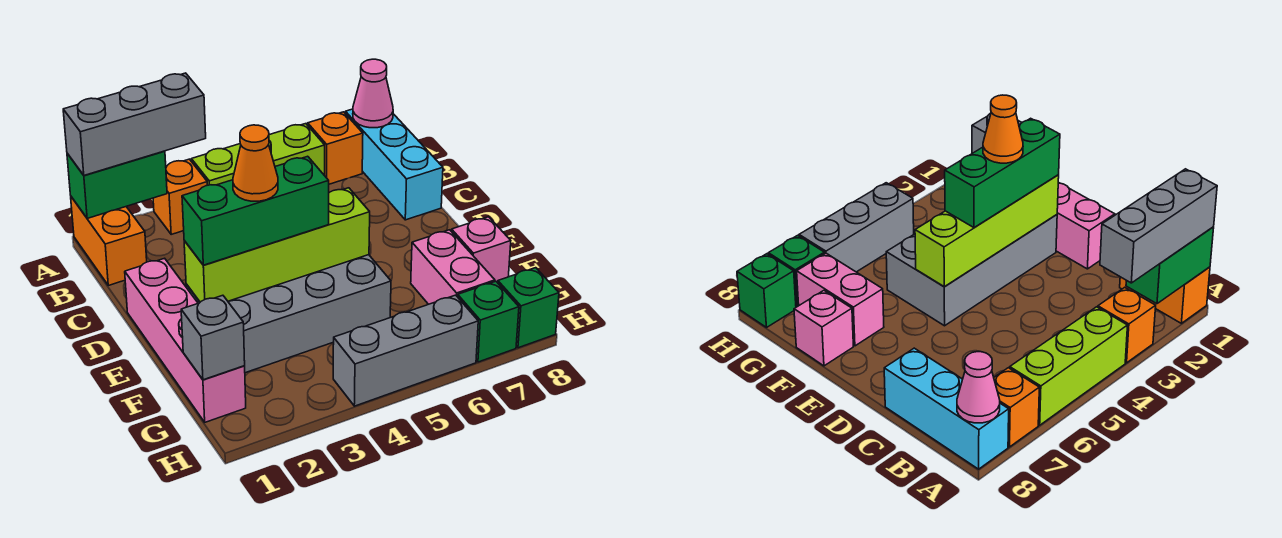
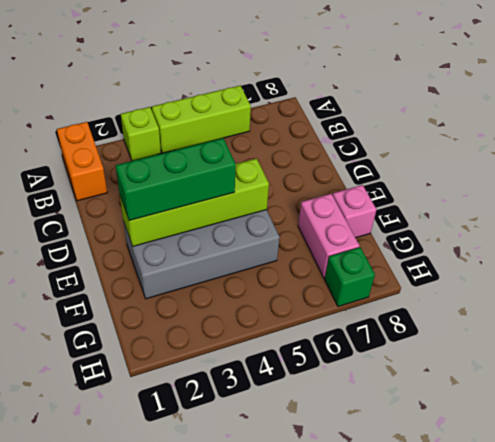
lime 1x1 brick [121,107,161,161] -> orange 1x1 brick [153,159,207,234]
none -> orange 1x1 brick [308,112,363,184]
none -> cyan 1x3 brick [345,109,443,220]
none -> pink 1x4 brick [125,258,246,422]

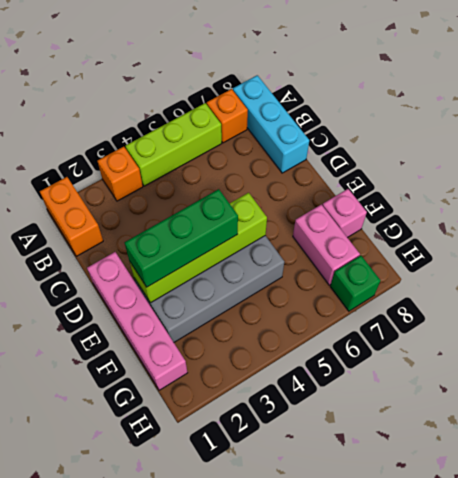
none -> grey 1x3 brick [333,295,478,406]
none -> green 1x1 brick [498,268,559,348]
none -> green 1x2 brick [67,151,167,218]

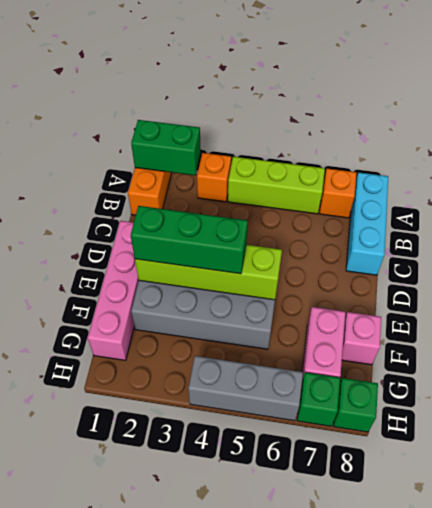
none -> pink 1x1 cone [353,59,393,128]
none -> grey 1x1 brick [181,295,245,380]
none -> grey 1x3 brick [63,73,206,175]

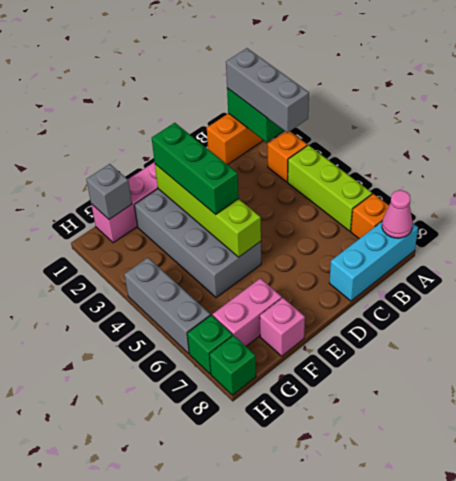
none -> orange 1x1 cone [233,125,278,201]

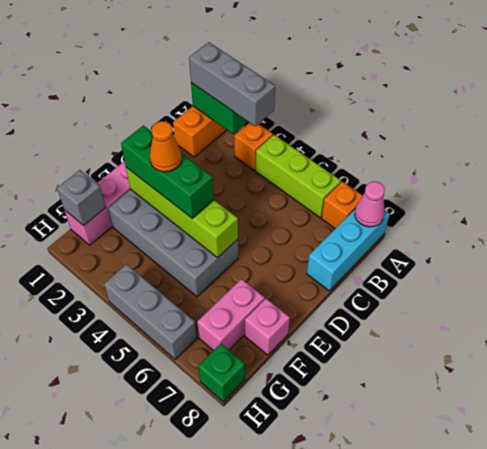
none -> green 1x1 brick [458,281,519,362]

